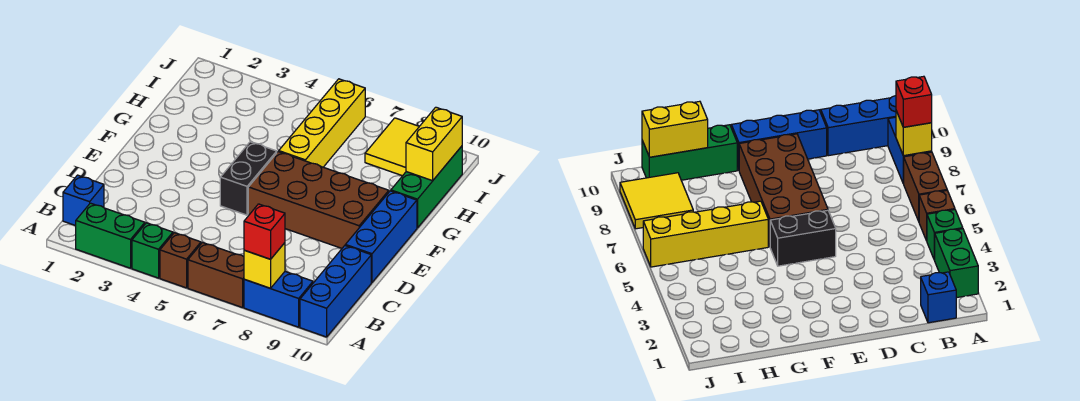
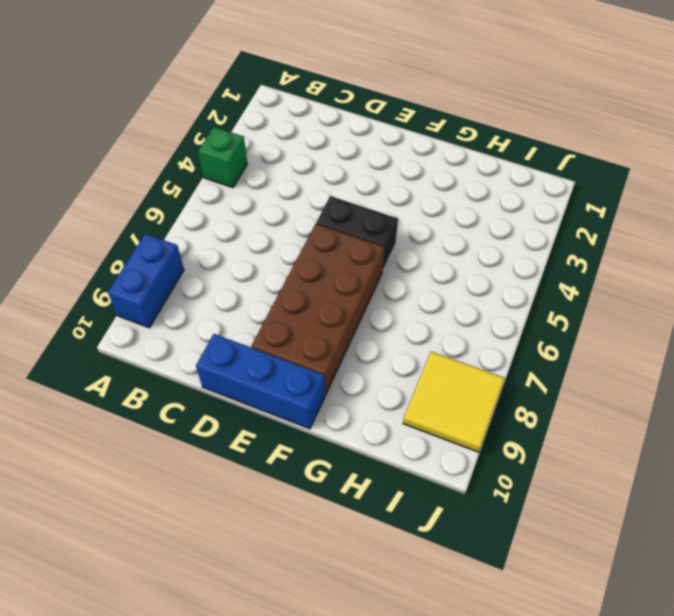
none -> green 1x2 brick [76,203,145,268]
none -> brown 1x1 brick [160,233,201,288]
none -> brown 1x2 brick [188,243,244,308]

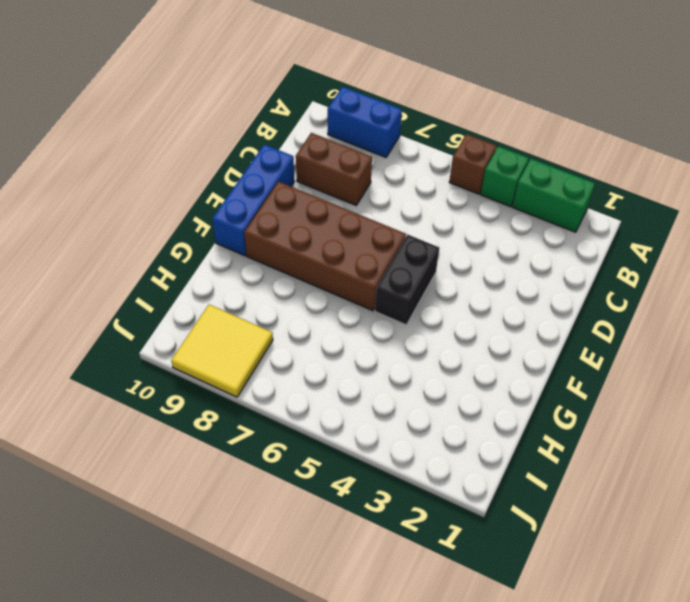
brown 1x2 brick [296,133,372,205] -> brown 1x2 brick moved to [188,243,244,308]
none -> blue 1x3 brick [300,246,371,337]
none -> blue 1x1 brick [63,175,104,226]
none -> yellow 1x4 brick [279,79,365,167]

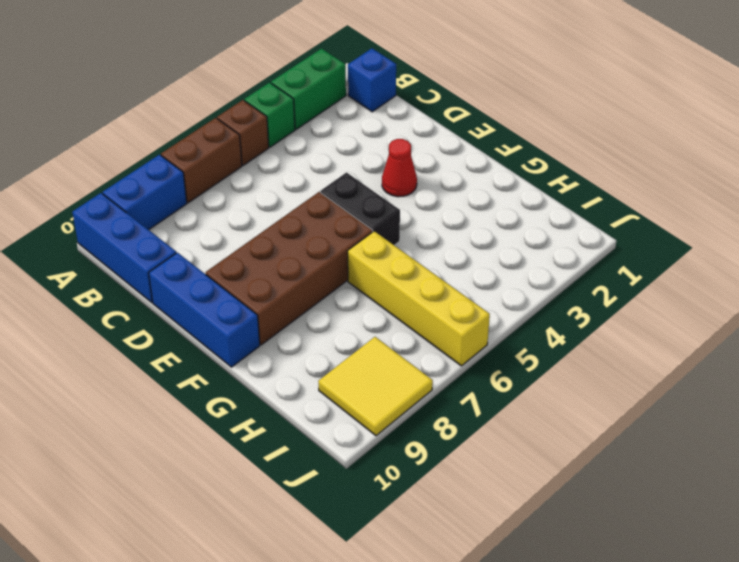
red 1x1 cone [382,139,417,197] -> none
none -> green 1x3 brick [391,146,462,228]
none -> yellow 1x1 brick [244,243,285,288]
none -> yellow 1x2 brick [406,107,462,181]

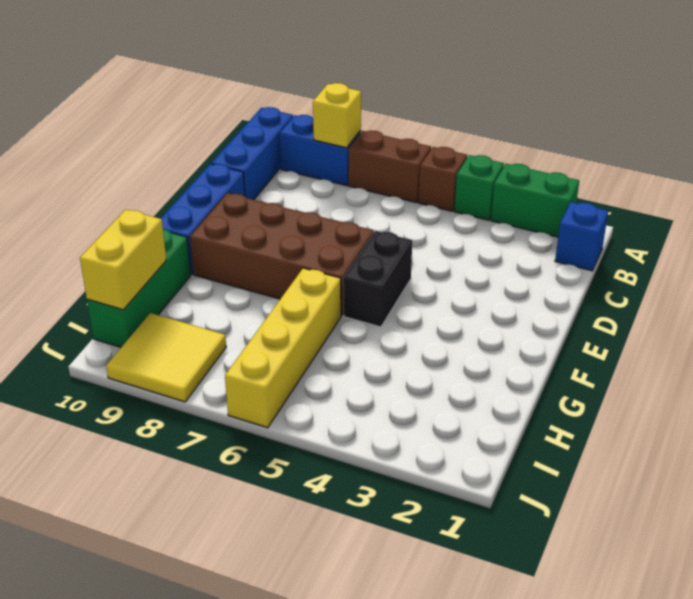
none -> red 1x1 brick [244,204,285,259]

